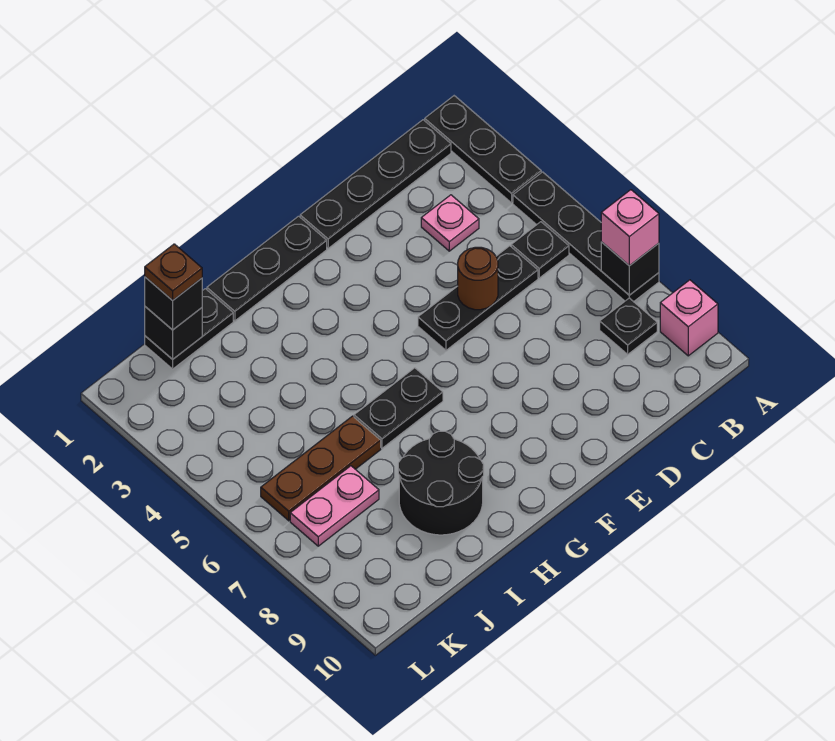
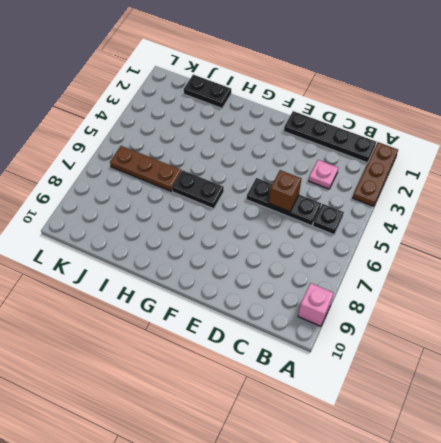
brown 1x3 plate [353,142,398,206] -> black 1x3 plate [425,96,541,203]
brown 1x1 brick [269,170,302,212] -> brown 1x1 round brick [458,247,498,310]
none -> black 1x4 plate [513,172,659,302]
none -> black 1x1 plate [600,298,657,354]
none -> black 1x3 plate [207,216,327,321]

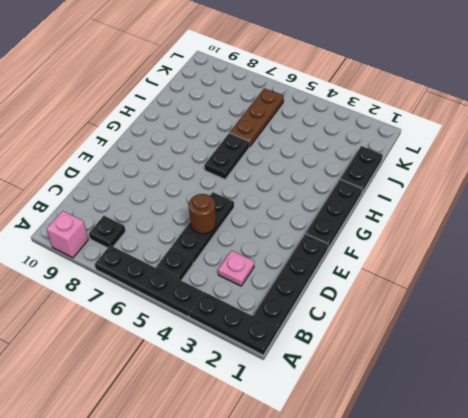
none -> black 2x2 round brick [398,431,484,535]
none -> pink 1x2 plate [290,466,379,546]
none -> black 1x1 brick [601,242,659,295]

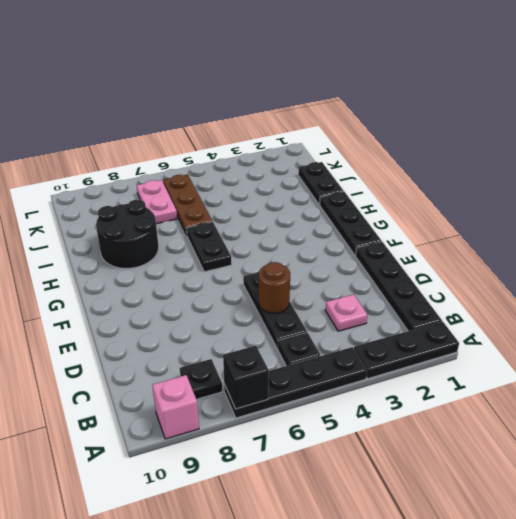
none -> black 1x1 brick [145,307,202,359]
none -> pink 1x1 brick [601,190,659,266]
none -> black 1x1 brick [145,277,202,330]

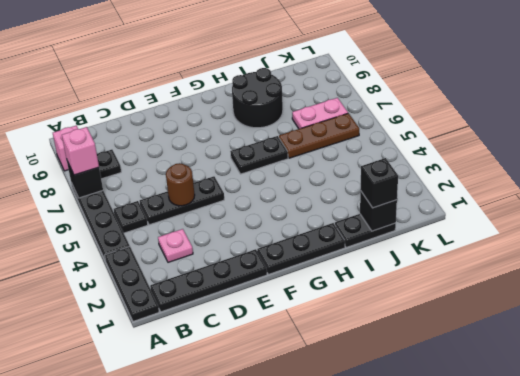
none -> brown 1x1 plate [145,244,202,300]

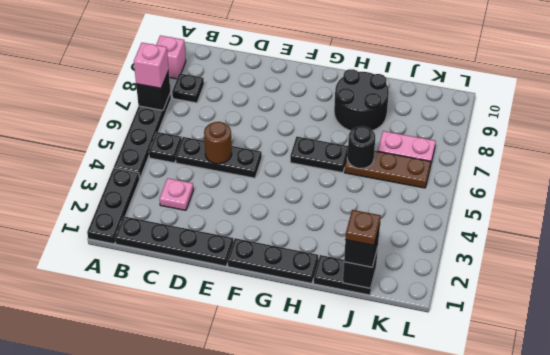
black 1x1 round brick [347,126,375,169] -> none

